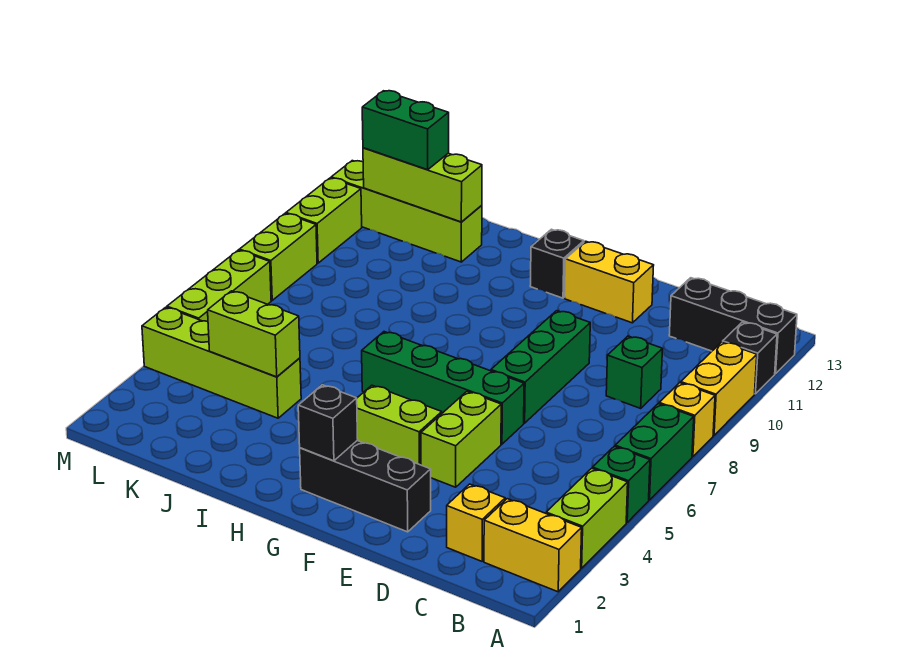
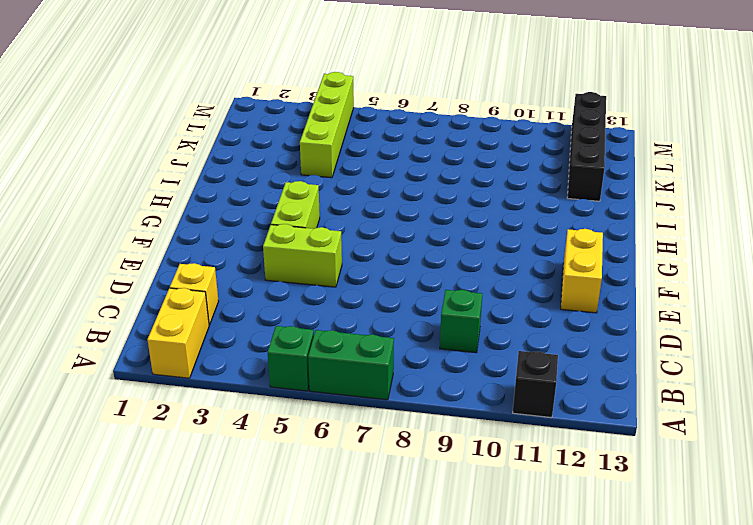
black 1x4 brick [567,92,606,201] -> lime 1x4 brick [331,161,482,262]
none -> lime 1x2 brick [546,468,628,568]
none -> yellow 1x1 brick [659,383,715,457]
none -> yellow 1x2 brick [681,342,757,435]

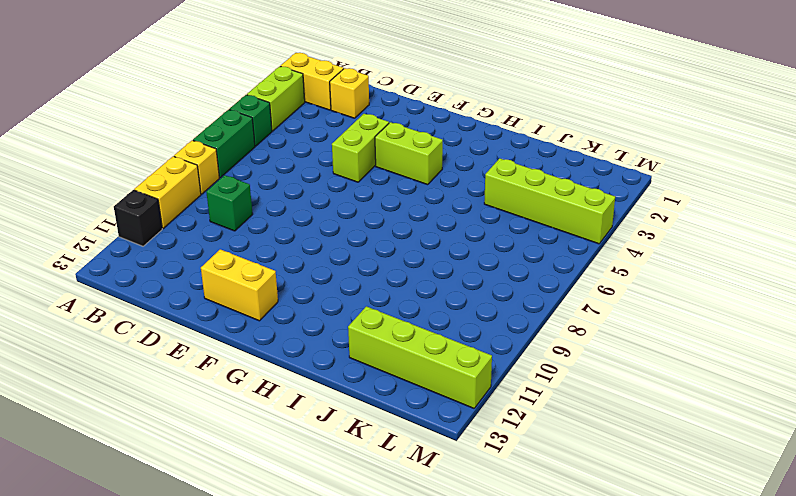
none -> black 1x3 brick [669,278,797,374]
none -> black 1x3 brick [300,440,431,532]
none -> green 1x4 brick [362,332,524,444]

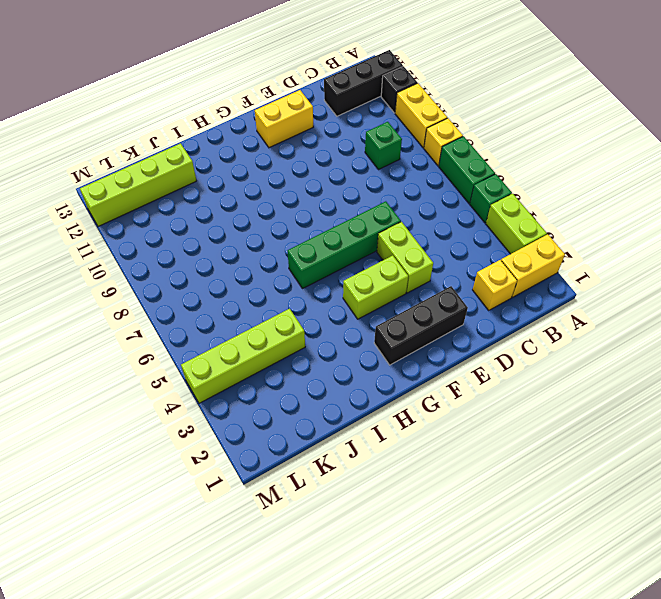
none -> green 1x3 brick [491,311,590,423]
none -> black 1x1 brick [530,229,584,298]
none -> lime 1x3 brick [167,250,271,321]

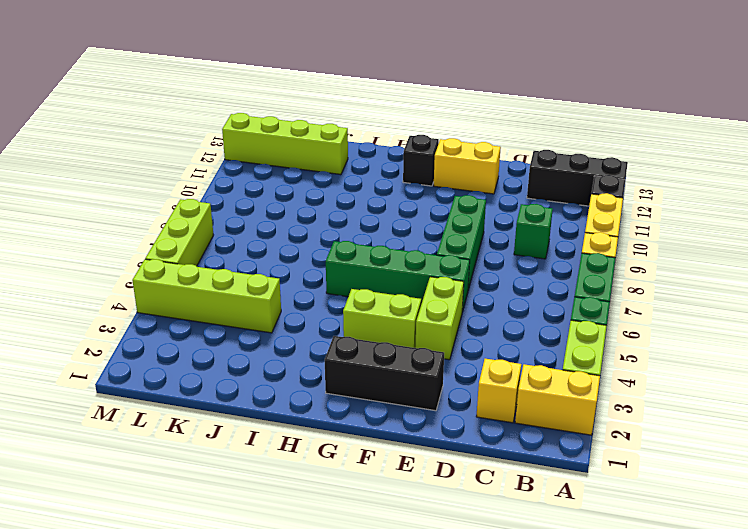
none -> lime 1x2 brick [240,214,317,300]
none -> lime 1x2 brick [286,178,362,263]
none -> black 1x1 brick [298,385,358,461]

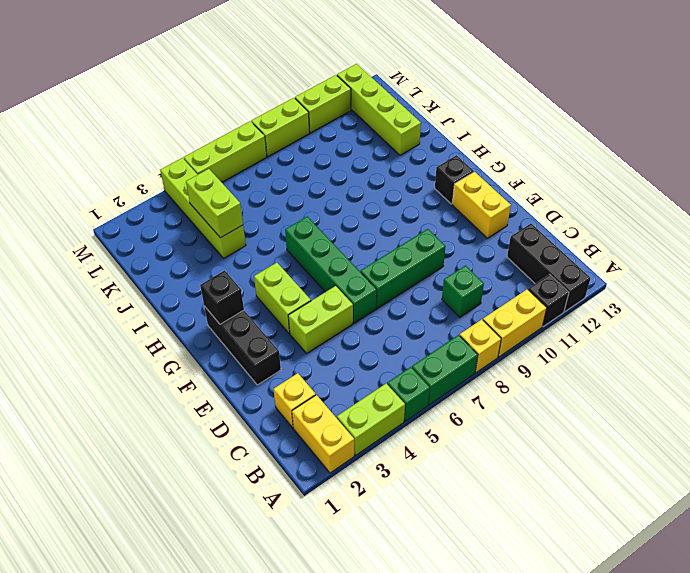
none -> lime 1x3 brick [363,148,482,222]
none -> green 1x2 brick [362,91,449,170]

